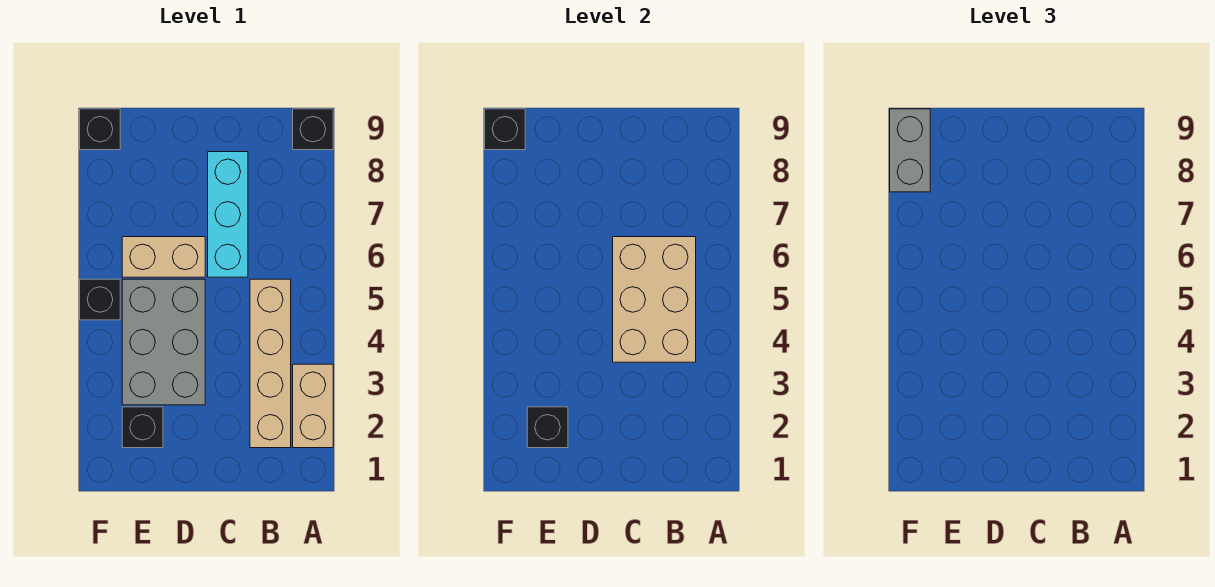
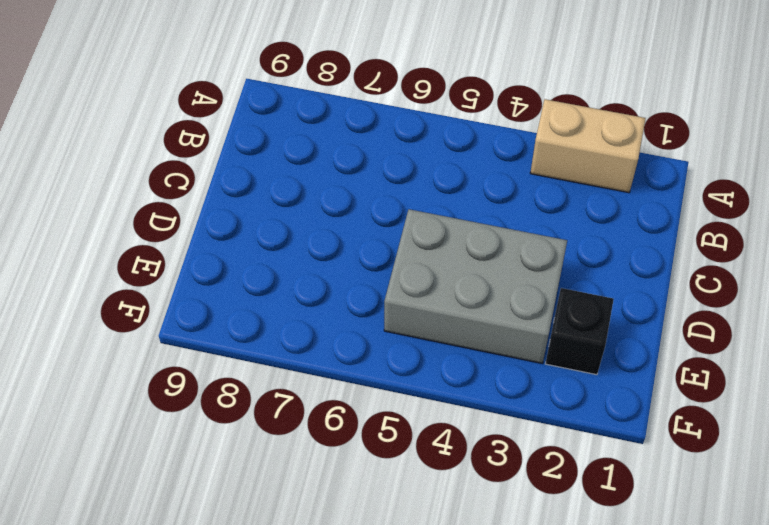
none -> black 1x1 brick [293,109,333,150]
none -> tan 1x4 brick [250,279,291,448]
none -> cyan 1x3 brick [208,152,248,277]

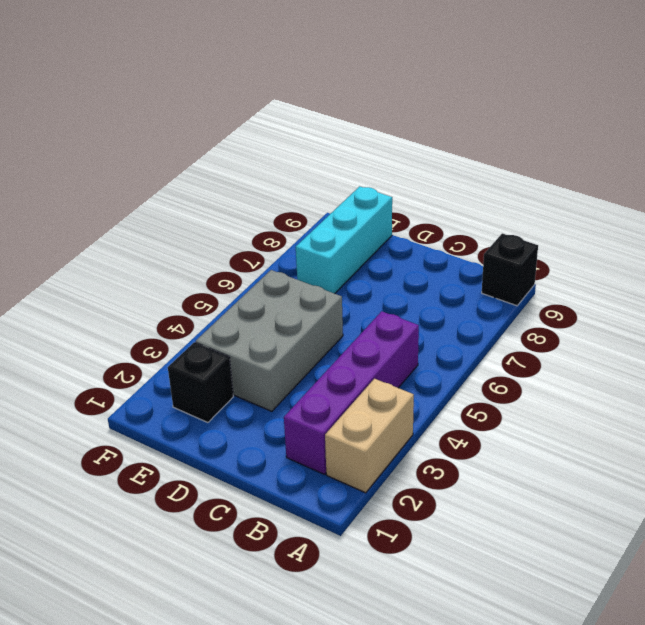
purple 1x4 brick [284,311,419,474] -> tan 1x4 brick [250,279,291,448]
cyan 1x3 brick [296,186,392,294] -> cyan 1x3 brick moved to [208,152,248,277]
none -> tan 1x2 brick [122,237,205,277]
none -> black 1x1 brick [80,279,120,320]
none -> black 1x1 brick [80,109,120,150]

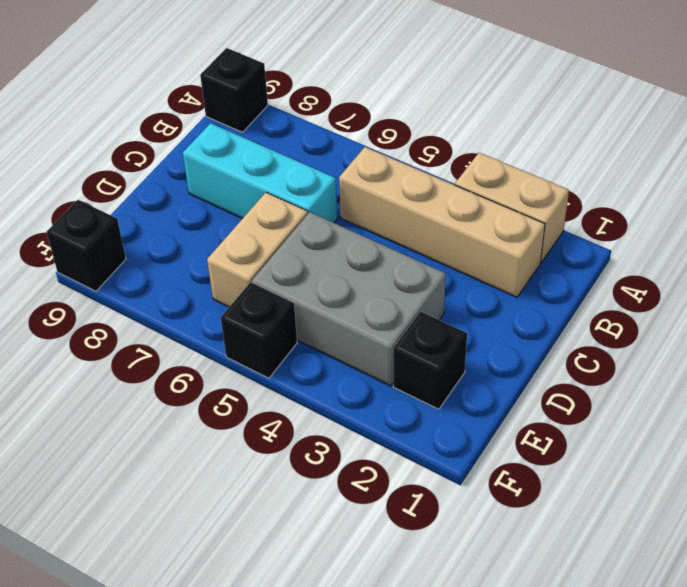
none -> tan 2x3 brick [613,237,696,362]
none -> black 1x1 brick [527,407,568,448]
none -> black 1x1 brick [485,109,525,150]

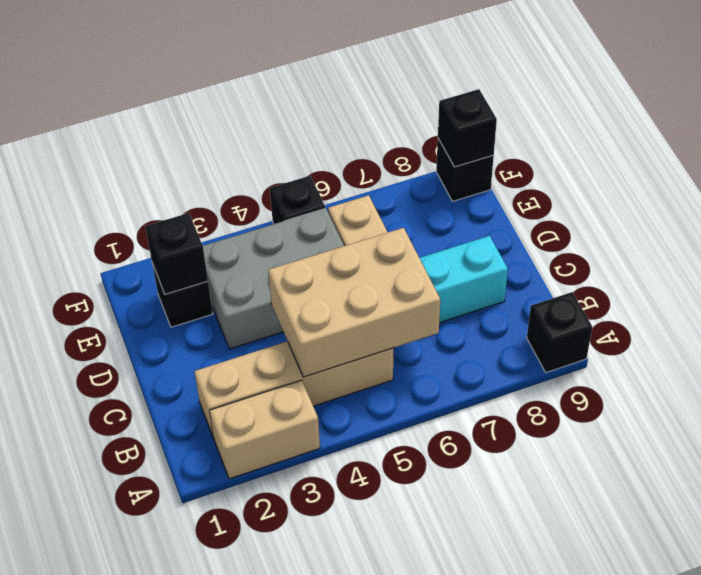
none -> grey 1x2 brick [890,109,930,192]

